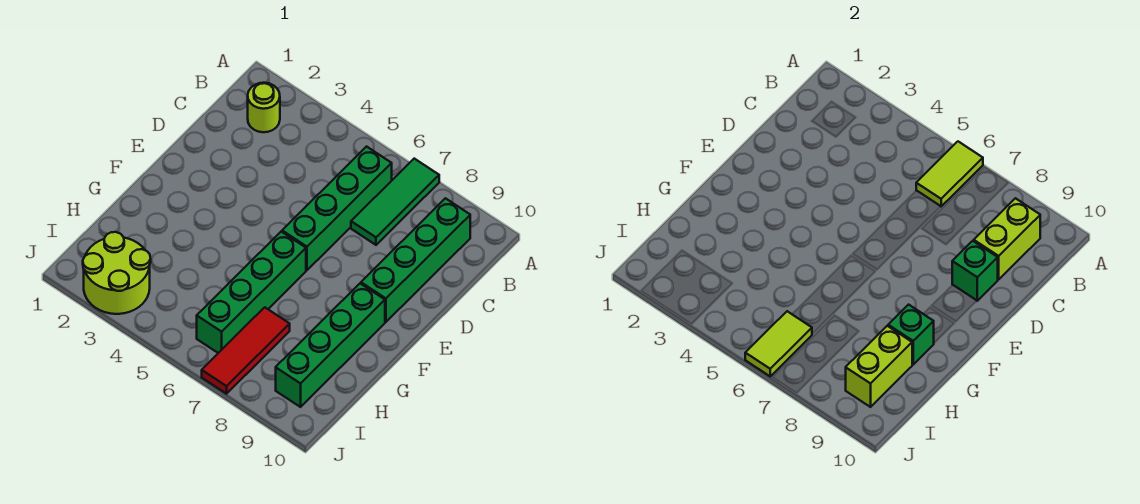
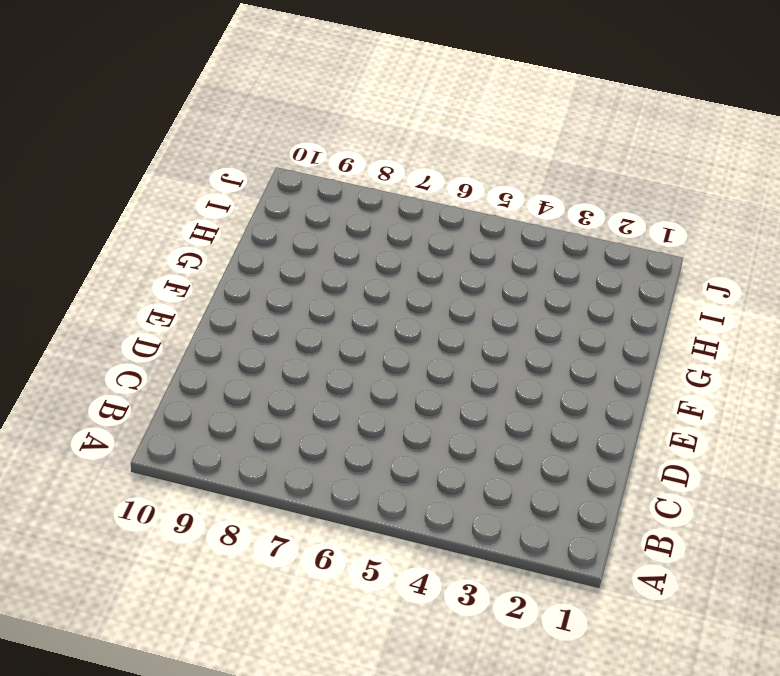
none -> green 1x3 tile [351,159,439,245]
none -> lime 1x1 round brick [248,83,280,132]
none -> green 1x4 brick [282,147,392,270]

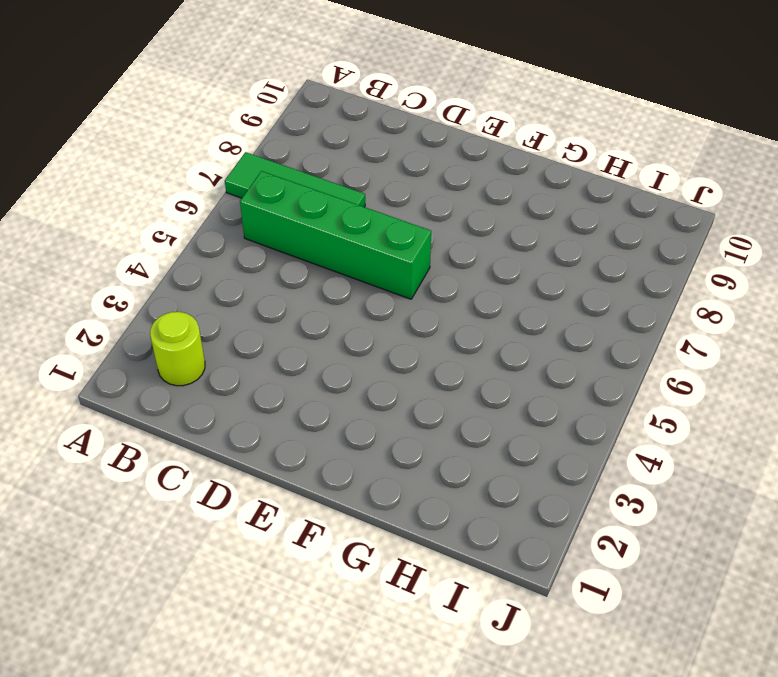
none -> green 1x4 brick [361,198,470,322]
none -> green 1x4 brick [197,232,306,353]
none -> green 1x4 brick [276,284,385,407]

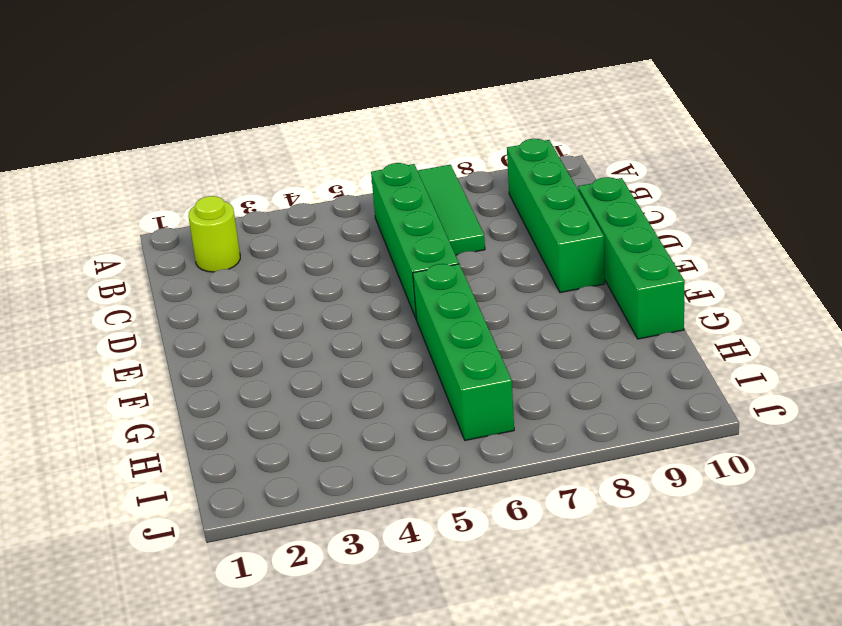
green 1x4 brick [578,177,685,339] -> green 1x4 brick moved to [276,284,385,407]
none -> red 1x3 tile [202,307,290,394]
none -> lime 2x2 round brick [83,232,151,314]
none -> lime 1x2 tile [916,142,983,206]

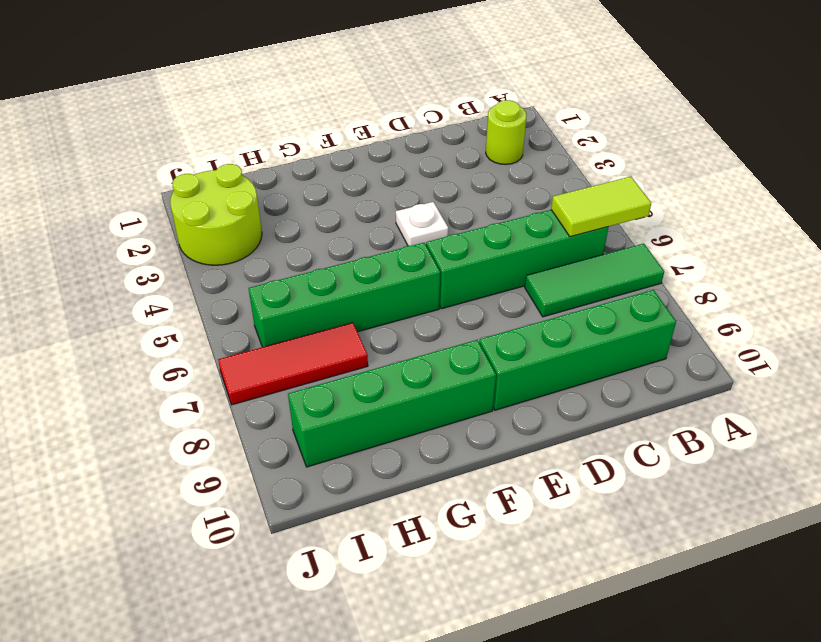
white 1x1 plate [396,202,448,246] -> none
none -> lime 1x2 brick [974,198,1040,280]
none -> green 1x1 brick [952,241,998,301]
none -> green 1x1 brick [888,305,934,364]

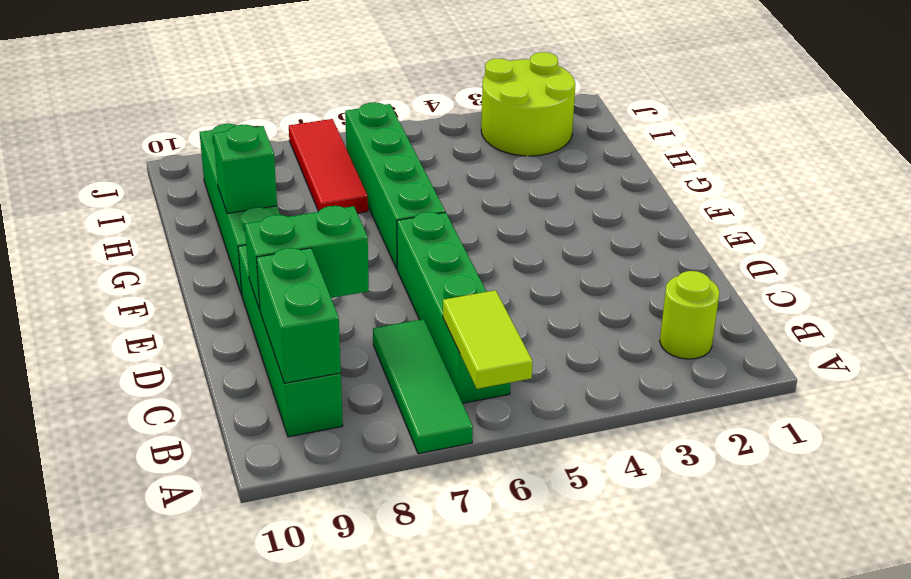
green 1x2 brick [256,248,341,383] -> lime 1x2 brick [974,198,1040,280]
green 1x2 brick [245,206,369,310] -> green 1x1 brick [952,241,998,301]
none -> lime 1x2 brick [846,326,912,407]
none -> lime 1x2 tile [745,311,812,376]

